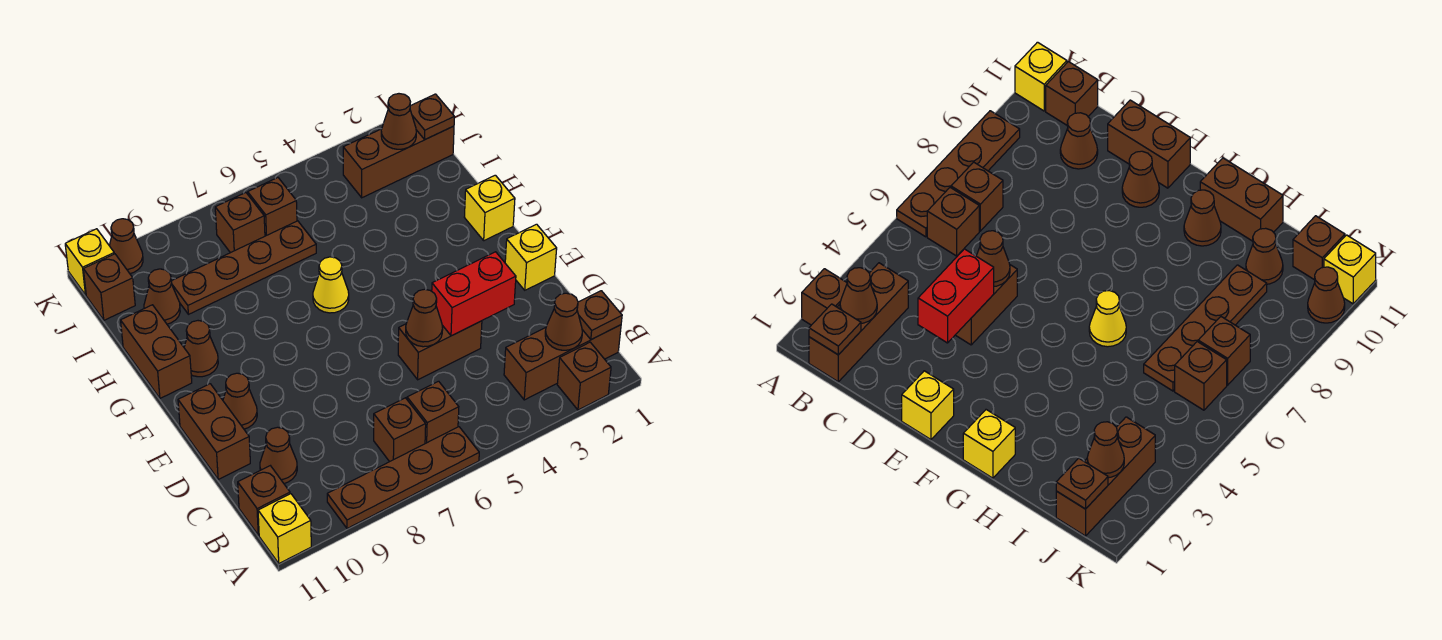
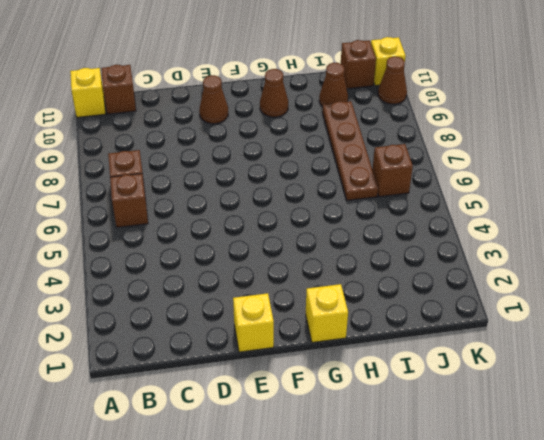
none -> brown 1x1 brick [557,342,611,410]
none -> brown 1x4 plate [327,427,479,529]
none -> brown 1x3 brick [504,325,621,400]
none -> brown 1x1 cone [260,427,297,483]

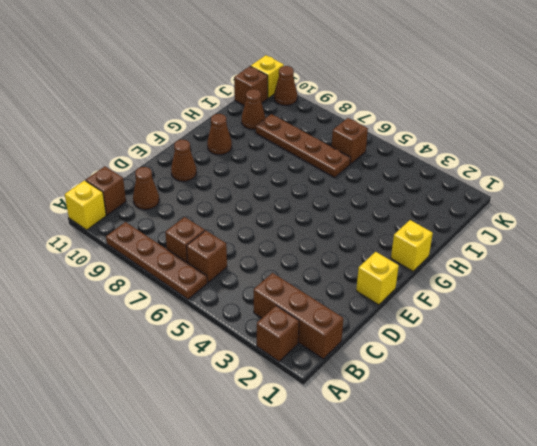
none -> brown 1x2 brick [398,321,482,380]
none -> brown 1x2 brick [178,384,250,479]
none -> yellow 1x1 cone [313,257,349,313]
none -> brown 1x2 brick [121,305,192,398]

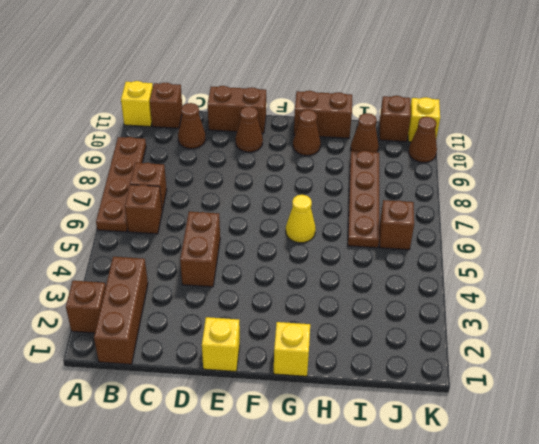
none -> brown 1x3 brick [343,126,454,198]
none -> brown 1x1 brick [215,193,265,253]
none -> brown 1x1 plate [577,291,622,340]
none -> brown 1x1 cone [545,293,582,350]

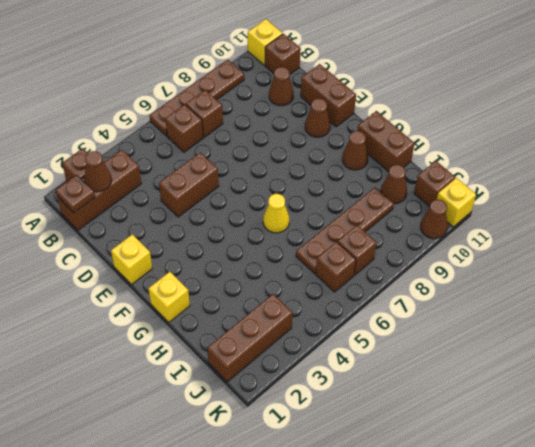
none -> red 1x2 brick [432,252,516,336]
none -> brown 1x1 cone [406,289,443,347]
none -> brown 1x1 plate [410,94,454,139]
none -> brown 1x1 cone [381,94,416,149]

